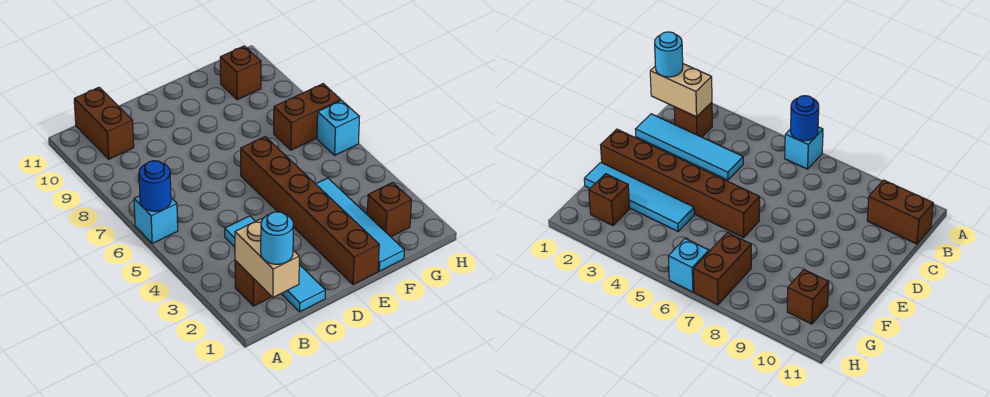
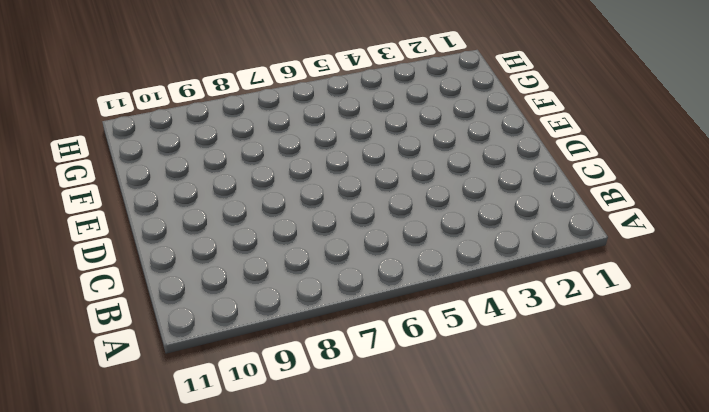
none -> cyan 1x1 brick [134,196,178,244]
none -> brown 1x1 brick [235,260,272,306]
none -> brown 1x2 brick [74,87,134,159]

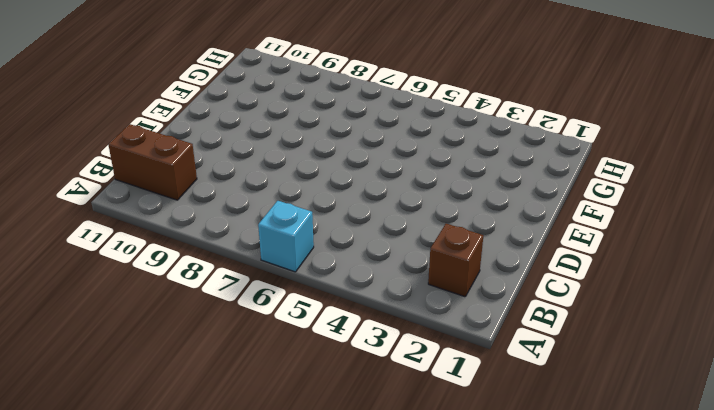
none -> cyan 1x4 tile [225,216,325,312]
none -> brown 1x6 brick [241,137,379,285]
none -> cyan 1x4 tile [316,178,404,271]

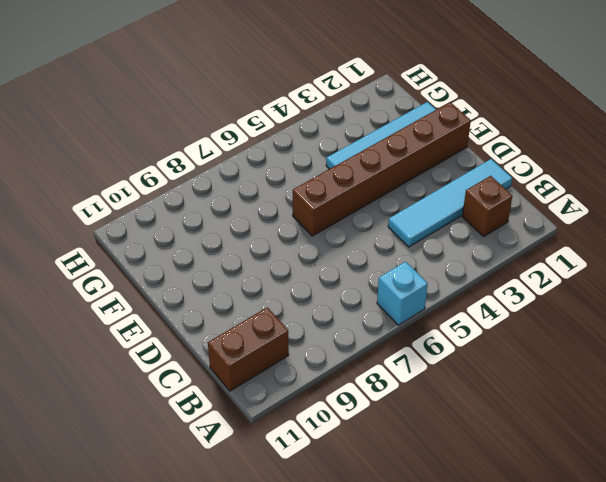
none -> brown 1x1 brick [367,182,411,237]
none -> brown 1x2 brick [274,84,341,150]
none -> brown 1x1 brick [220,46,261,100]

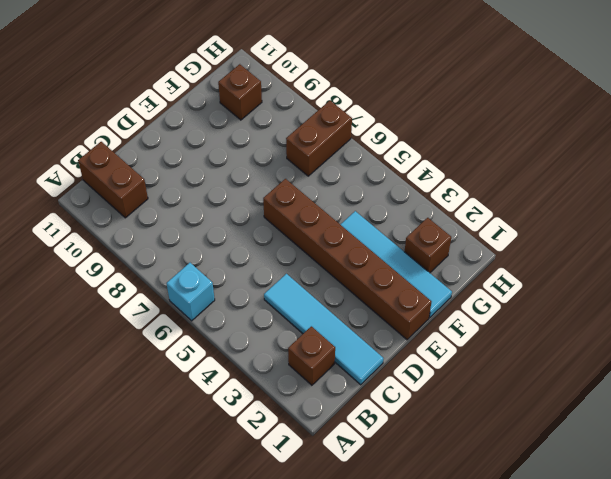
none -> cyan 1x1 brick [317,100,359,155]
none -> blue 1x1 round brick [139,161,171,211]
none -> tan 1x2 brick [235,219,299,297]

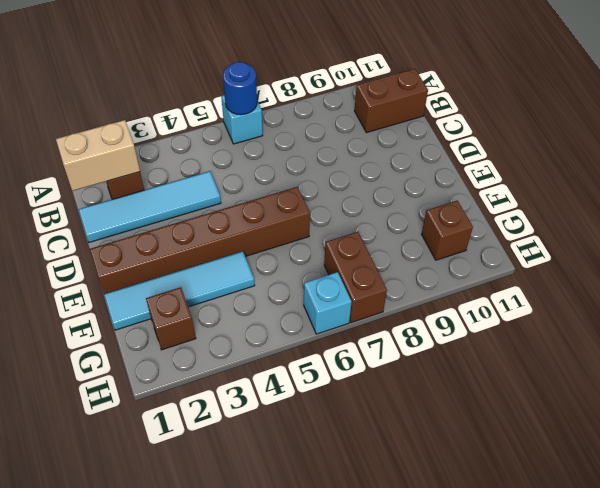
none -> cyan 1x1 round brick [261,212,293,264]

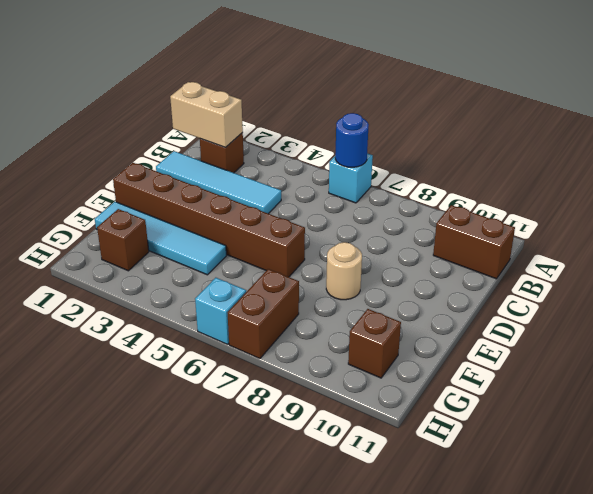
tan 1x1 round brick [326,242,362,300] -> none
none -> cyan 1x1 round brick [261,212,293,264]

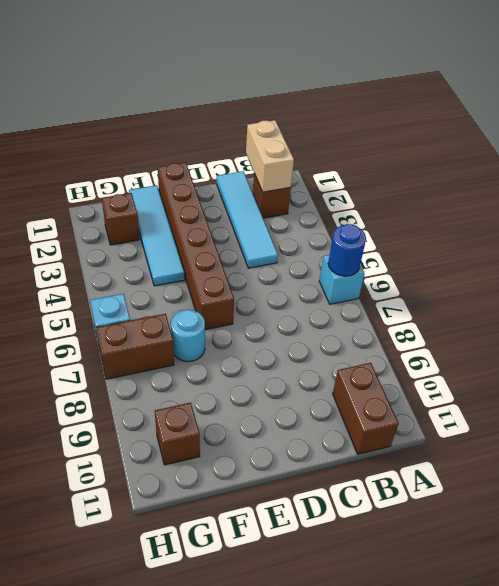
cyan 1x1 round brick [171,310,205,362] -> cyan 1x1 round brick moved to [261,212,293,264]

